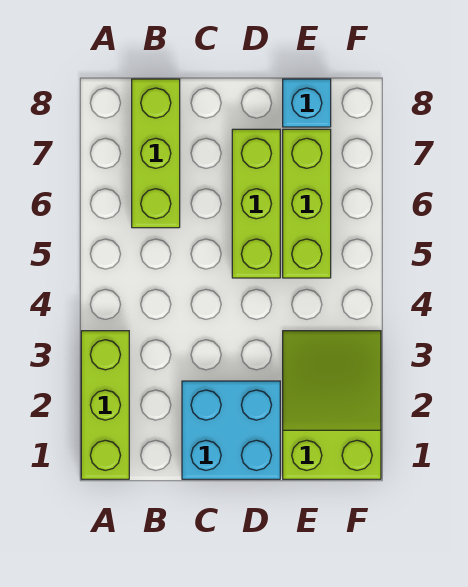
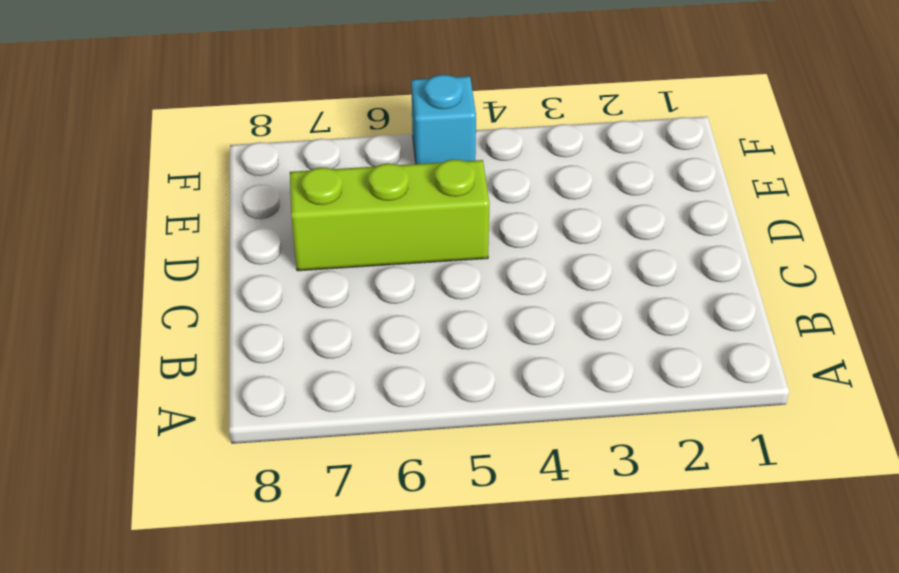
cyan 1x1 brick [411,75,476,164] -> cyan 1x1 brick moved to [283,79,331,127]
none -> lime 1x3 brick [81,331,129,479]
none -> lime 1x3 brick [132,79,180,228]

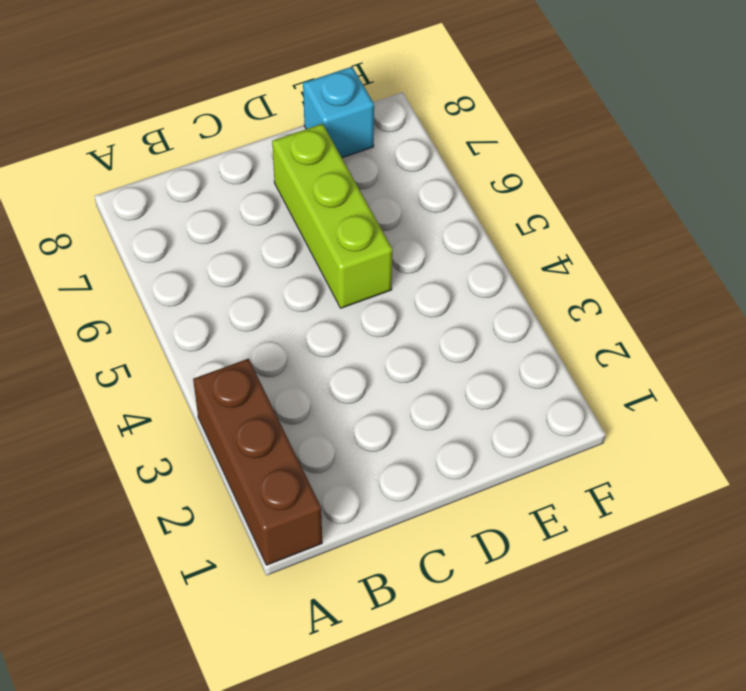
brown 1x3 brick [193,359,322,565] -> lime 1x3 brick [81,331,129,479]
none -> lime 1x3 brick [132,79,180,228]
none -> cyan 2x2 brick [182,381,280,479]

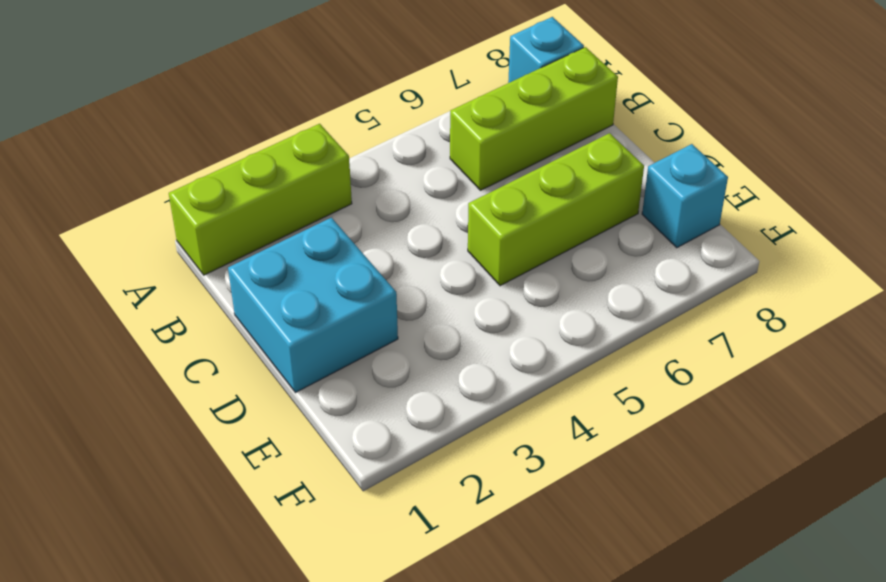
cyan 1x1 brick [508,17,584,83] -> none
none -> lime 2x3 slope [283,331,381,479]
none -> lime 1x3 brick [283,129,331,278]

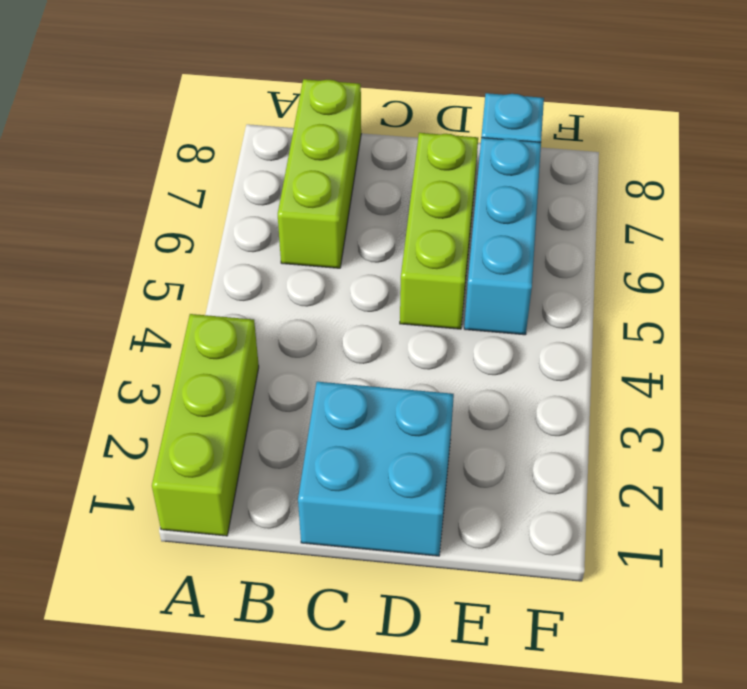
cyan 1x3 brick [464,138,541,335] -> lime 1x3 brick [283,129,331,278]
none -> lime 2x3 slope [283,331,381,479]

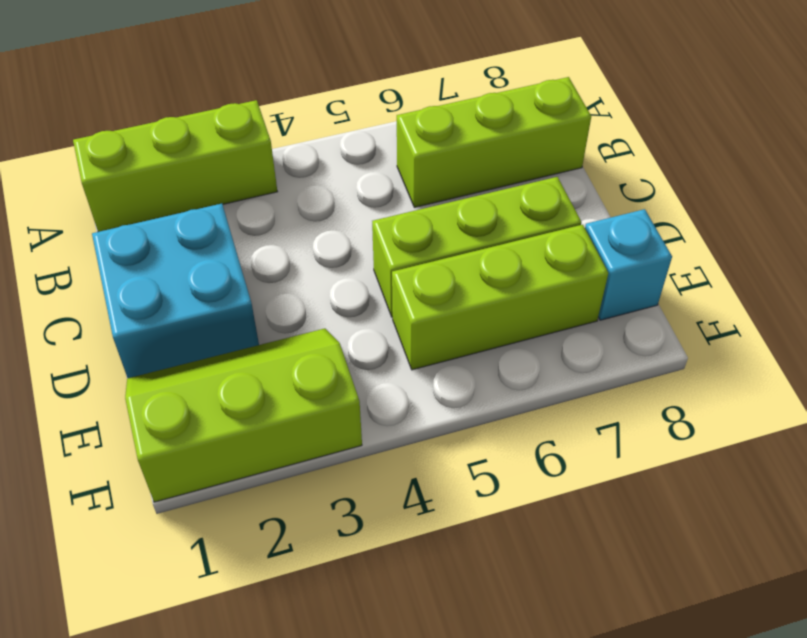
lime 2x3 slope [125,328,362,502] -> lime 2x3 slope turned to [283,331,381,479]

